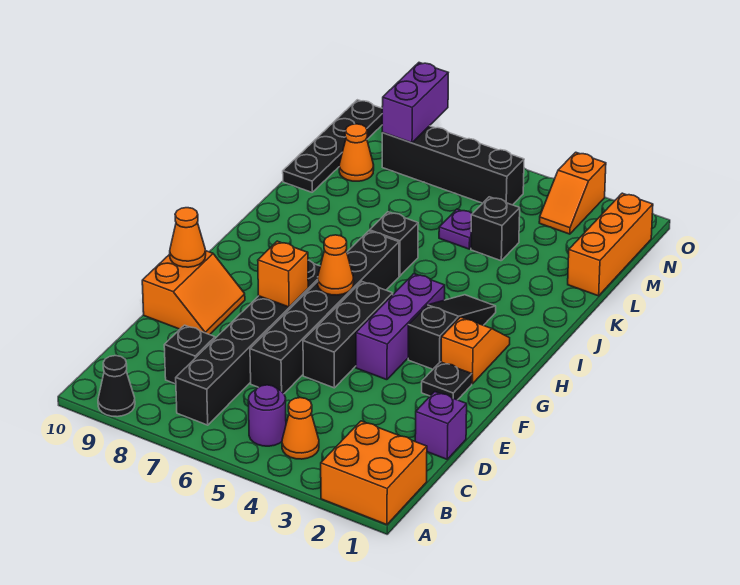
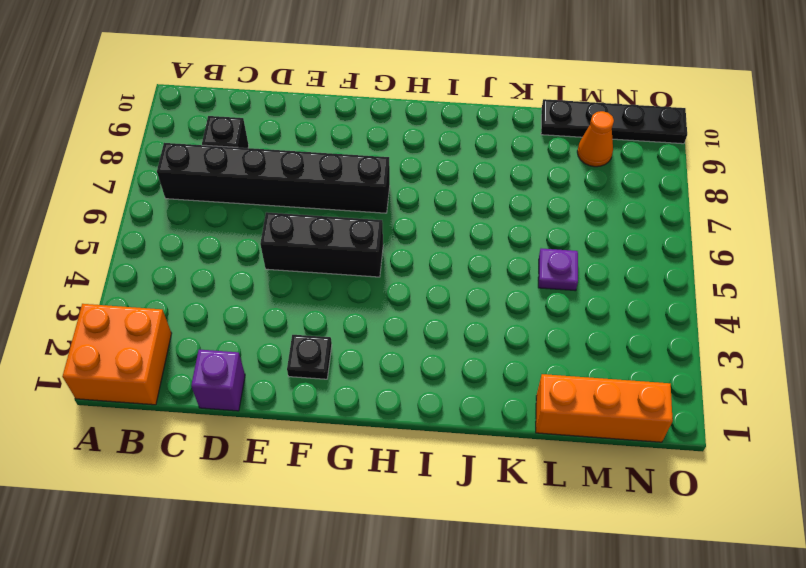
none -> black 1x1 cone [98,356,135,417]
none -> orange 1x1 cone [282,398,319,459]
none -> purple 1x1 round brick [248,385,286,446]

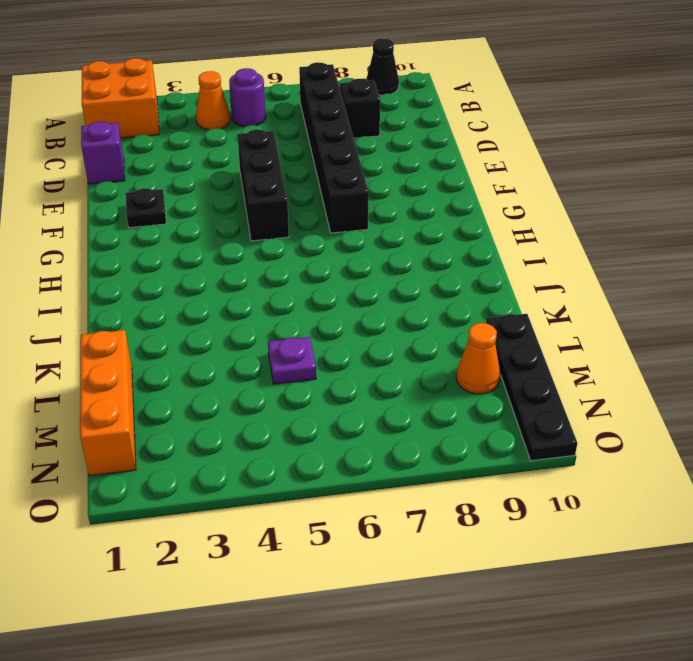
none -> black 1x6 brick [250,231,399,393]
none -> orange 2x2 slope [142,251,245,335]
none -> purple 1x3 brick [356,274,445,380]

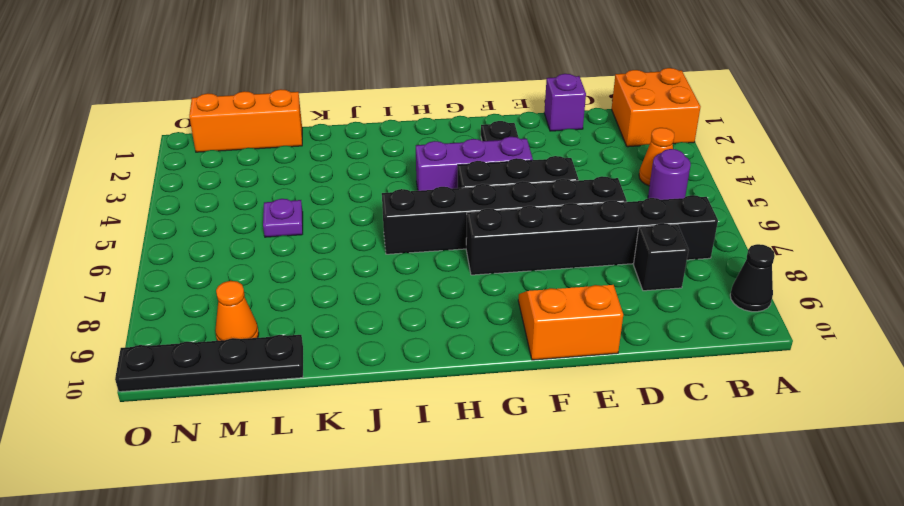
none -> orange 1x2 slope [441,317,510,384]
none -> black 1x3 slope [408,295,496,369]
none -> black 1x1 brick [370,212,418,276]

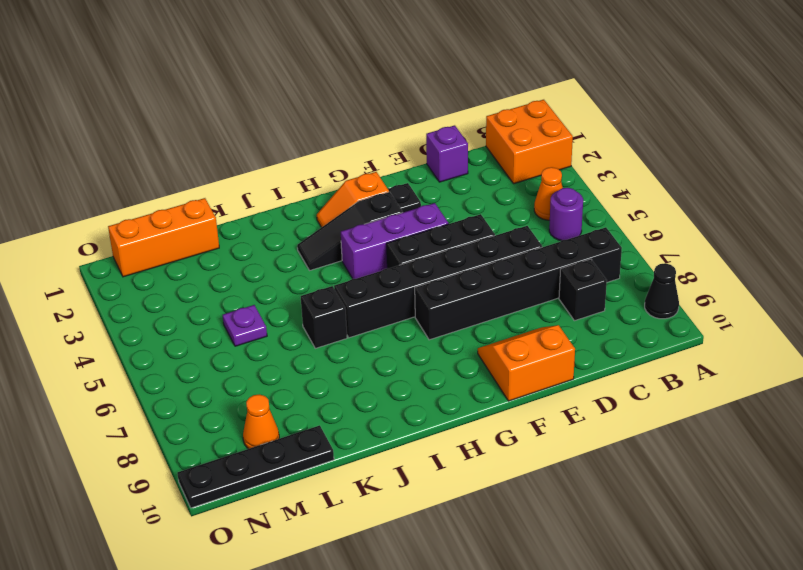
none -> black 1x1 brick [471,197,520,261]
none -> orange 1x2 slope [539,152,606,234]
none -> black 1x4 brick [382,126,524,205]

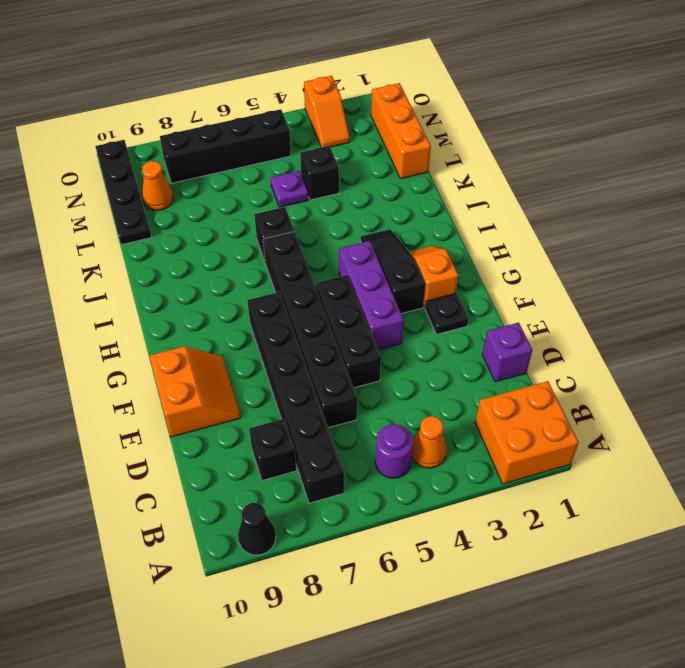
none -> orange 1x1 brick [258,241,308,307]
none -> orange 1x1 cone [170,208,206,267]
none -> orange 1x1 cone [318,235,354,295]

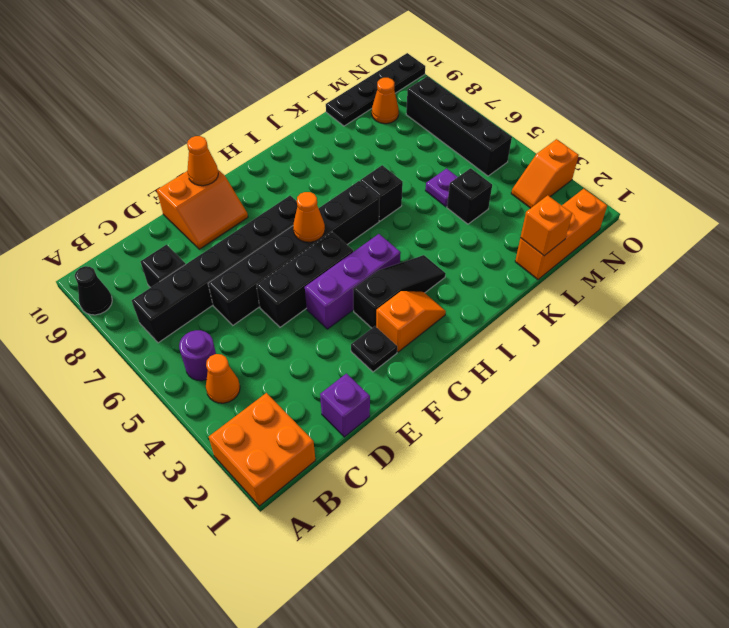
orange 1x1 brick [520,195,572,256] -> orange 1x1 brick moved to [258,241,308,307]
none -> purple 1x2 brick [382,63,448,143]

